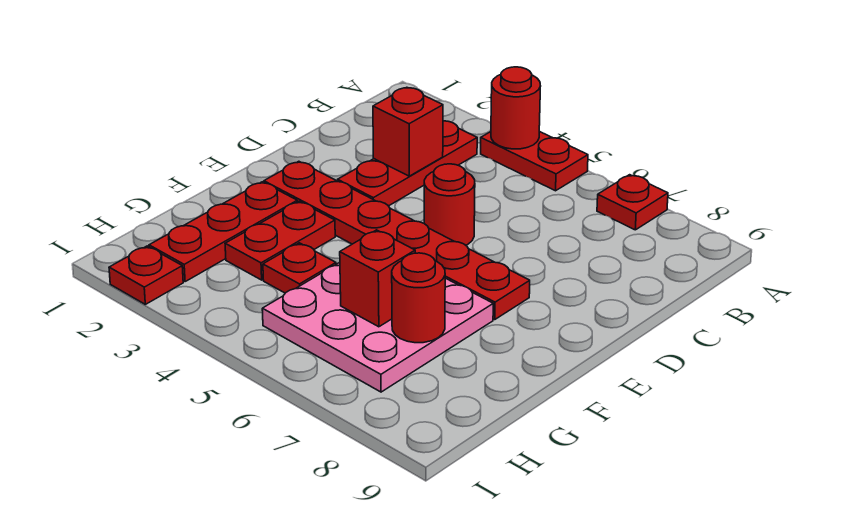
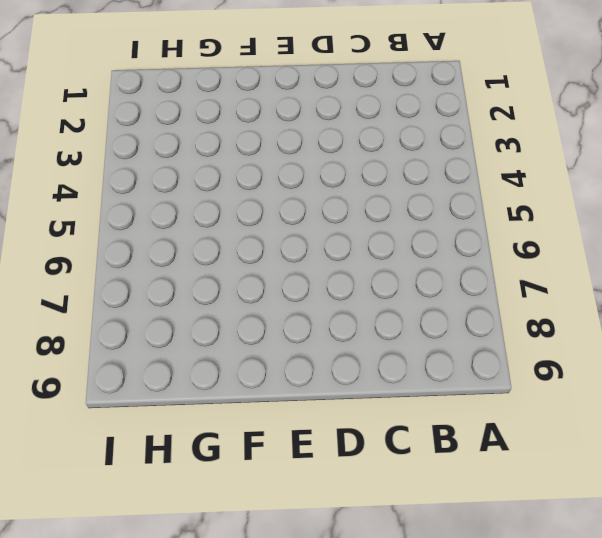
none -> red 1x2 plate [481,131,588,191]
none -> red 1x1 plate [597,175,668,230]
none -> red 1x3 plate [338,121,477,206]

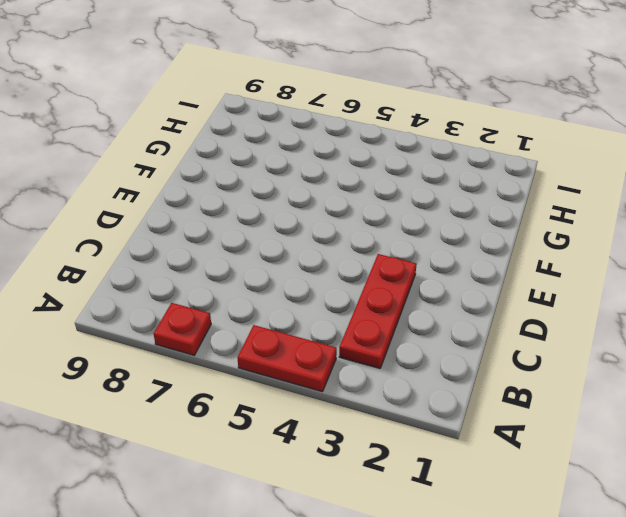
none -> red 1x1 round brick [424,164,475,245]
none -> red 1x6 plate [264,161,530,320]
none -> red 1x3 plate [149,182,297,281]

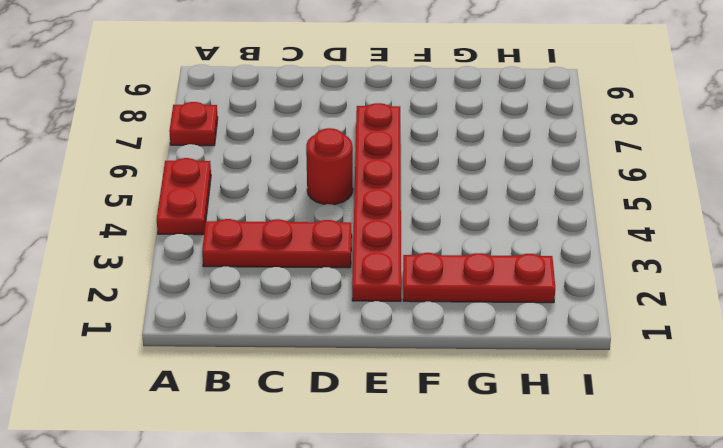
none -> red 1x2 plate [225,201,335,280]
none -> pink 3x3 plate [262,262,493,392]
none -> red 1x1 plate [263,243,336,293]

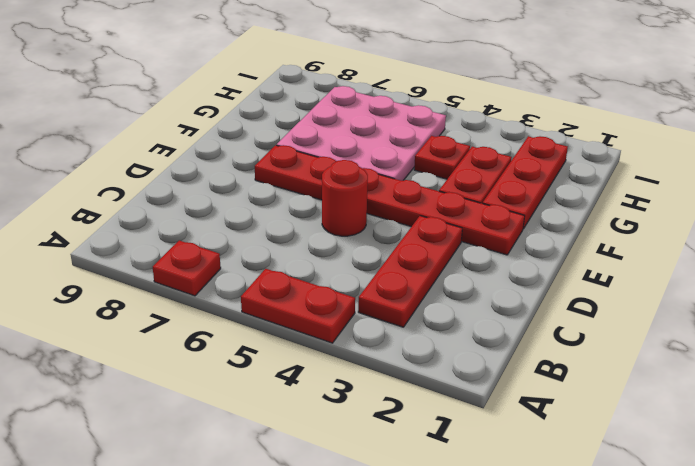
none -> red 1x1 plate [109,246,183,304]
none -> red 1x1 round brick [491,67,540,149]
none -> red 1x1 brick [373,87,443,176]

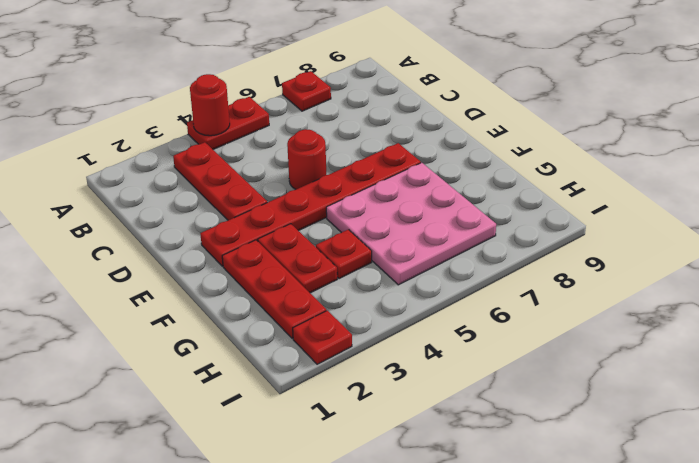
none -> red 1x1 brick [373,87,443,176]
none -> red 1x1 brick [340,230,415,327]
none -> red 1x1 round brick [392,253,445,343]

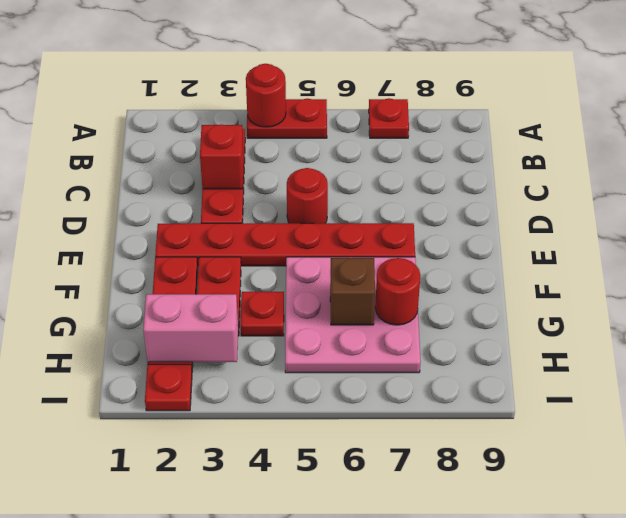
brown 1x1 brick [330,258,375,325] -> red 1x1 brick [340,230,415,327]
pink 1x2 brick [143,294,238,362] -> none

